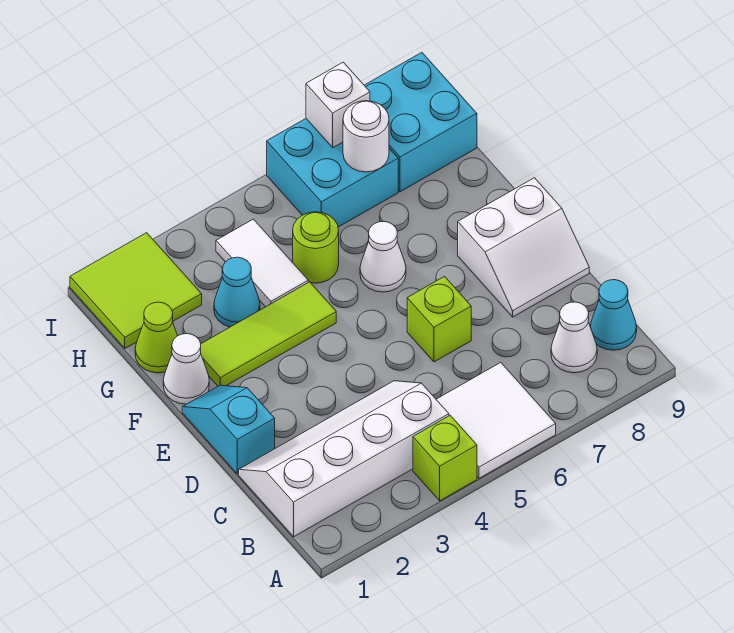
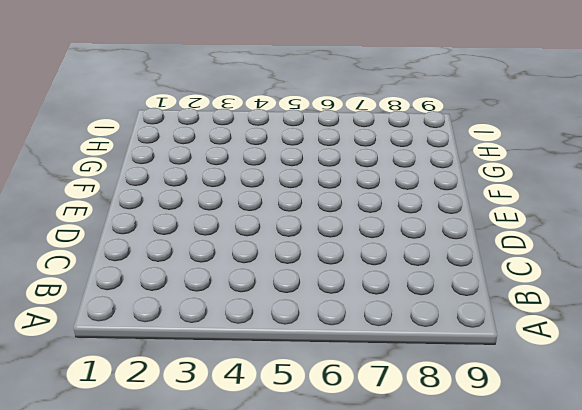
none -> lime 1x1 brick [413,415,477,501]
none -> white 2x2 tile [436,363,556,478]
none -> white 2x4 slope [239,381,449,537]

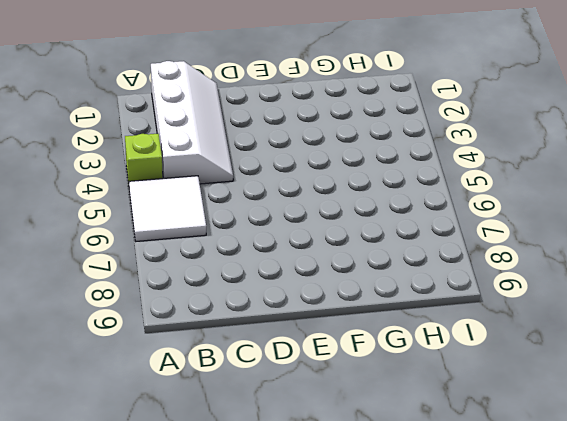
none -> white 1x1 cone [551,302,597,373]
none -> cyan 1x1 cone [590,280,637,350]
none -> cyan 1x2 slope [182,385,275,474]

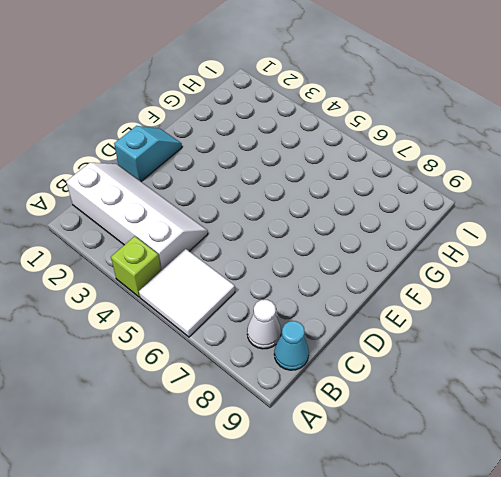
none -> lime 1x1 brick [407,277,471,362]
none -> white 2x2 slope [458,178,589,317]
none -> white 1x1 cone [163,334,209,404]

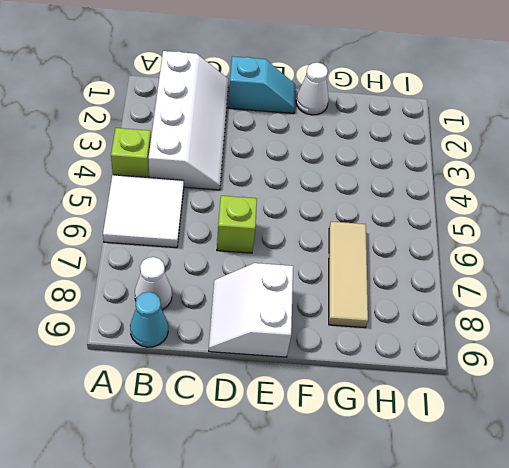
tan 1x3 tile [329,221,368,328] -> none
none -> lime 1x3 tile [201,282,336,386]
none -> white 1x1 cone [360,222,406,292]
none -> lime 1x1 cone [135,302,177,373]

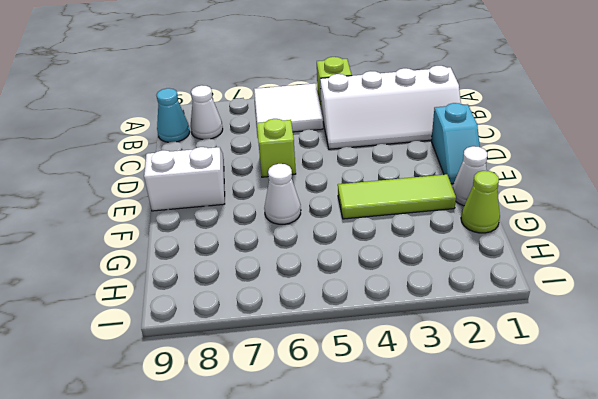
none -> cyan 1x1 cone [214,257,260,327]
none -> white 1x2 tile [216,219,308,307]
none -> lime 1x1 round brick [293,212,339,283]

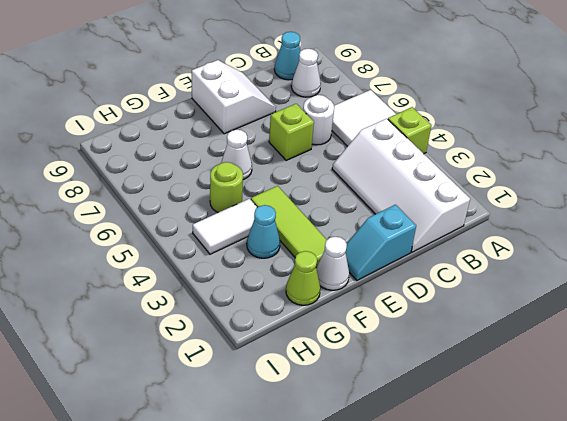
white 1x1 round brick [303,95,334,145] -> white 1x1 round brick moved to [343,101,389,172]
none -> lime 2x2 tile [70,233,202,348]
none -> cyan 2x2 brick [267,119,398,227]
none -> cyan 2x2 brick [364,53,477,192]

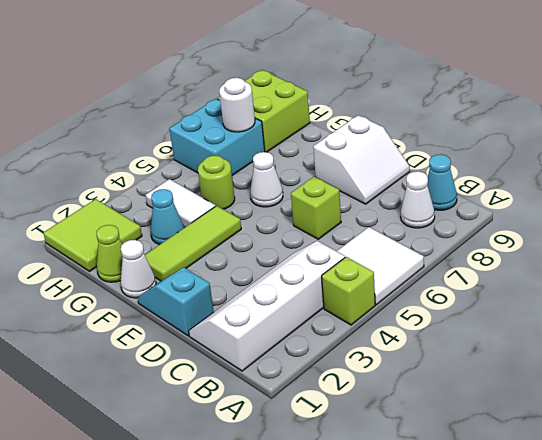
lime 2x2 brick [217,70,310,152] -> cyan 2x2 brick [364,53,477,192]
none -> white 1x1 brick [306,62,370,148]

